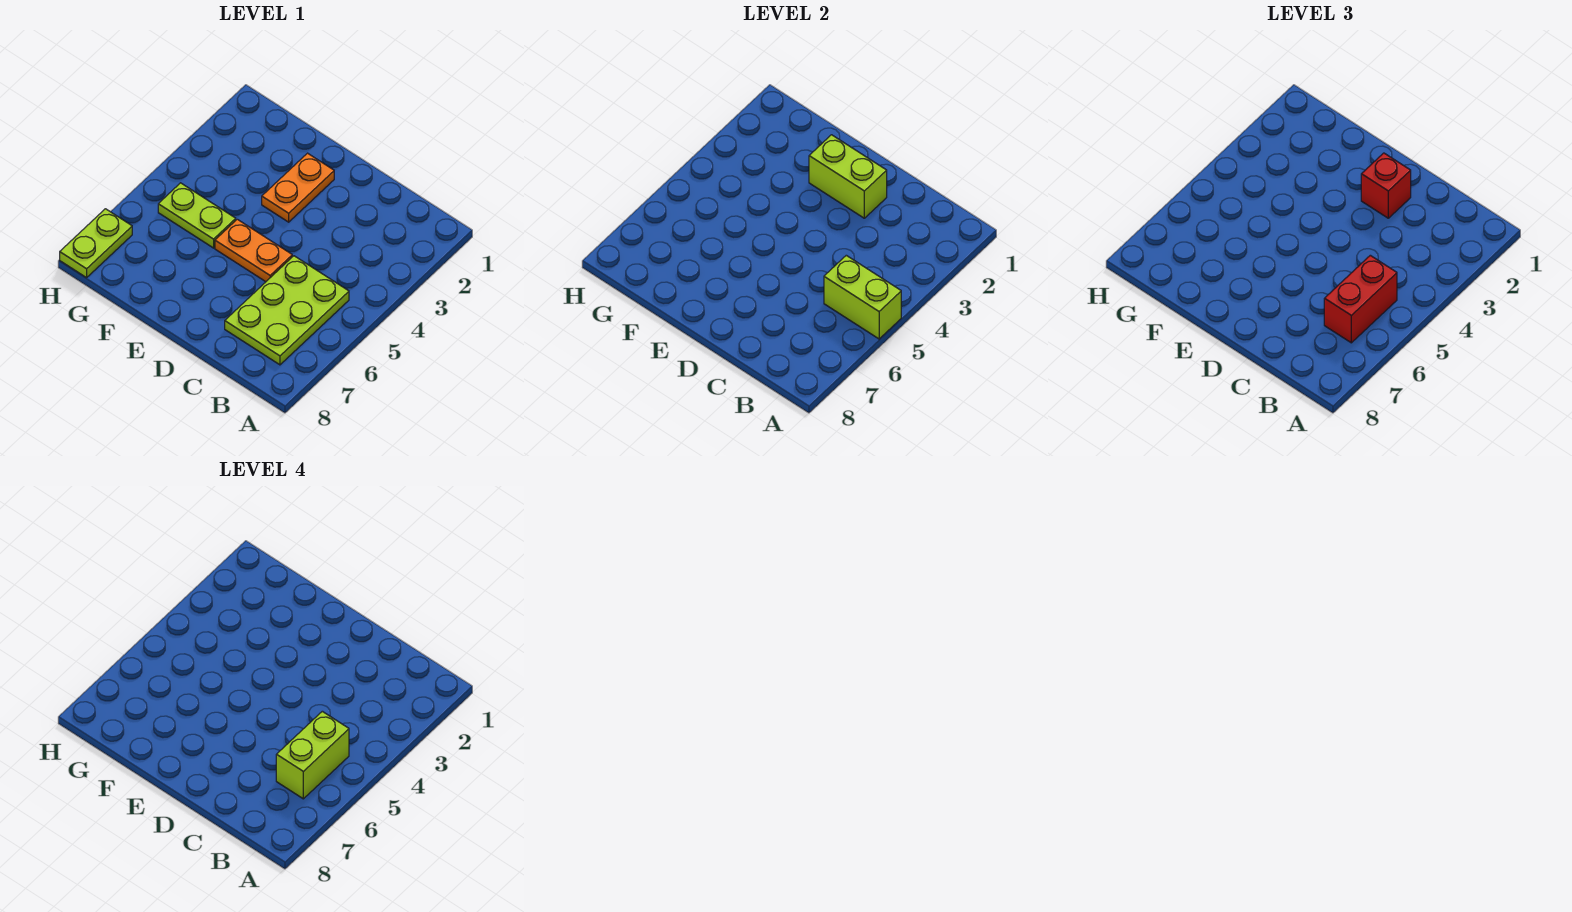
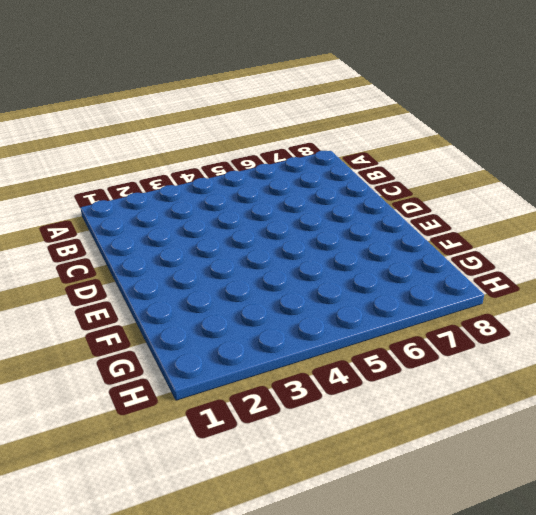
none -> lime 2x3 plate [225,256,349,365]
none -> orange 1x2 plate [215,219,292,282]

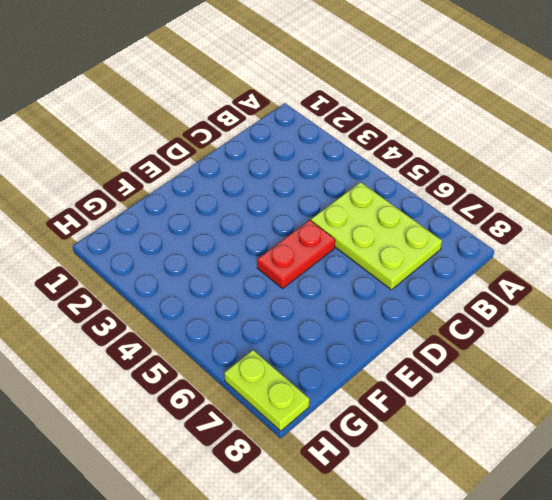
red 1x2 plate [257,220,335,289] -> orange 1x2 plate [215,219,292,282]
none -> orange 1x2 plate [262,153,334,222]
none -> lime 1x2 plate [158,183,236,248]

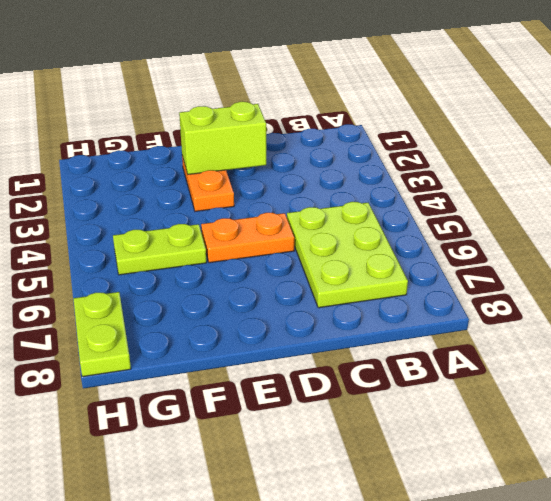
none -> lime 1x2 brick [824,255,901,339]
none -> red 1x2 brick [1324,255,1397,343]

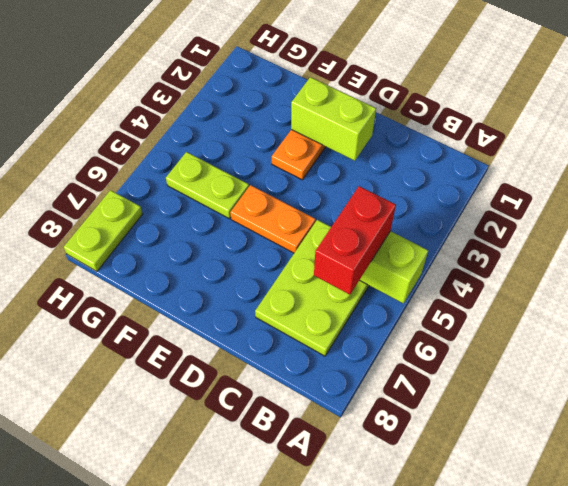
none -> red 1x1 brick [1361,153,1411,218]
none -> lime 1x2 brick [276,711,349,799]

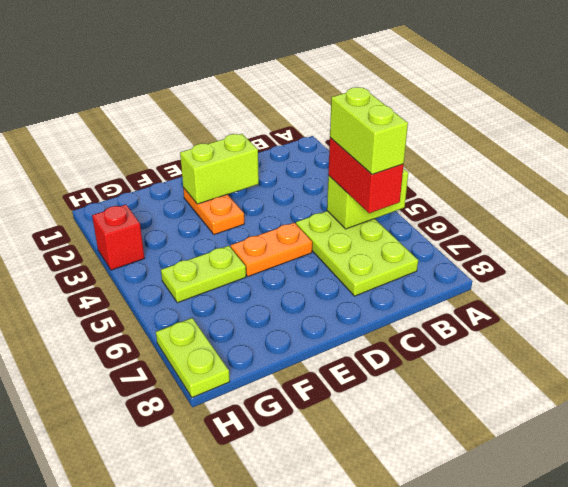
red 1x1 brick [92,204,144,270] -> red 1x1 brick moved to [1361,153,1411,218]

